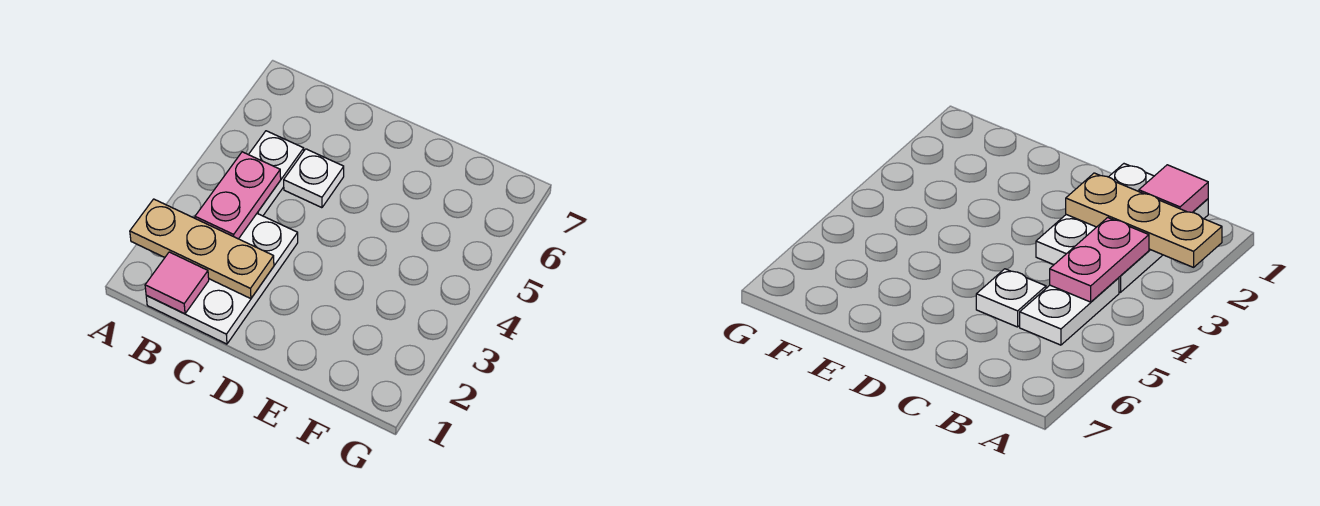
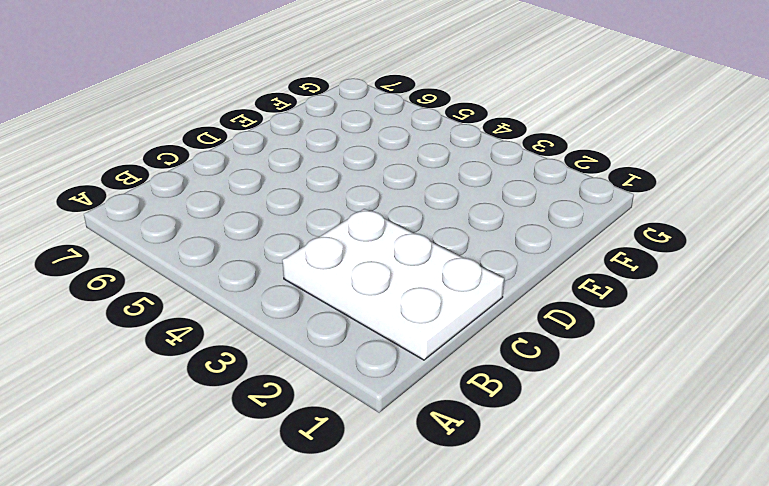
none -> white 1x2 plate [249,131,304,216]
none -> white 1x1 plate [284,149,344,208]

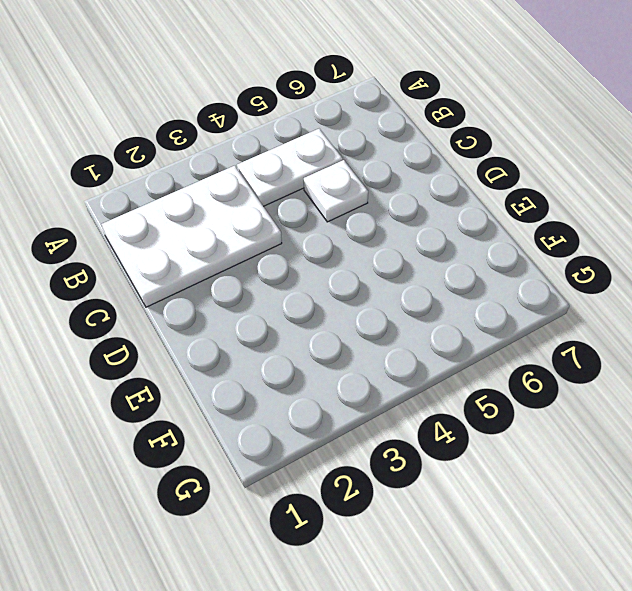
none -> tan 1x3 plate [130,199,274,299]
none -> pink 1x1 tile [145,252,209,314]

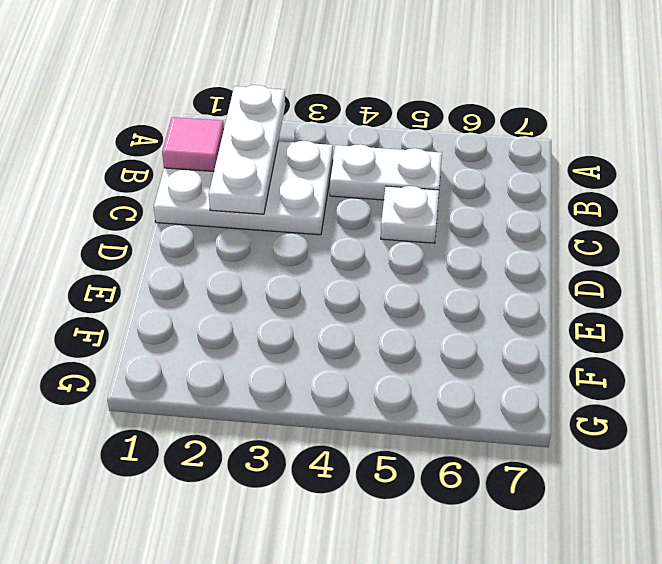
white 1x3 plate [209,85,285,214] -> tan 1x3 plate [130,199,274,299]
none -> pink 1x2 plate [195,152,281,239]

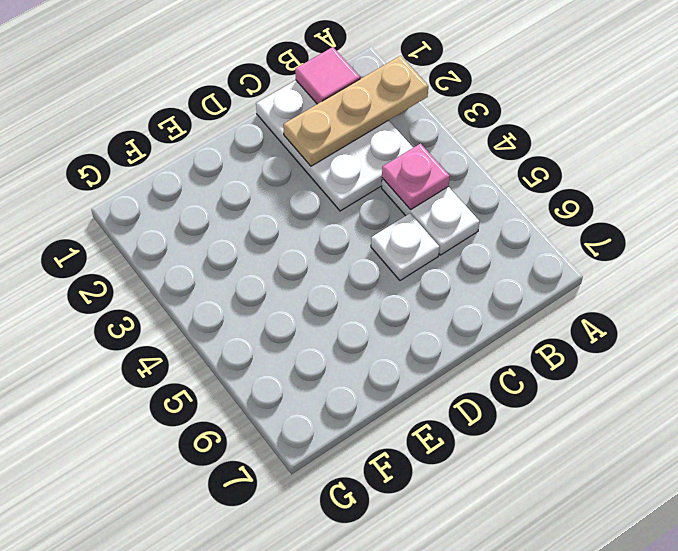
pink 1x1 plate [382,144,450,210] -> pink 1x2 plate [195,152,281,239]

